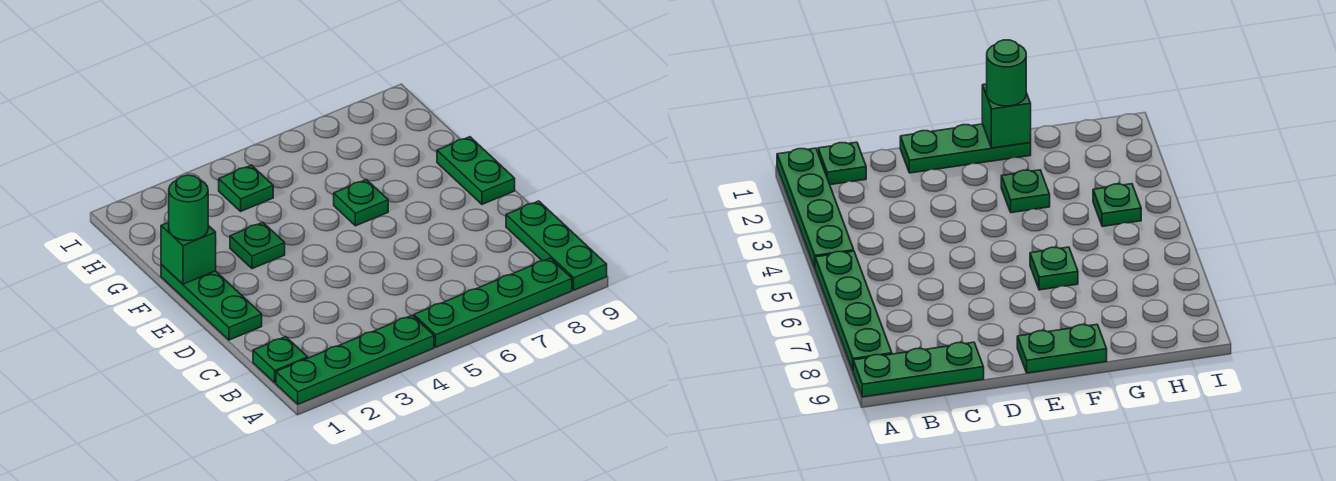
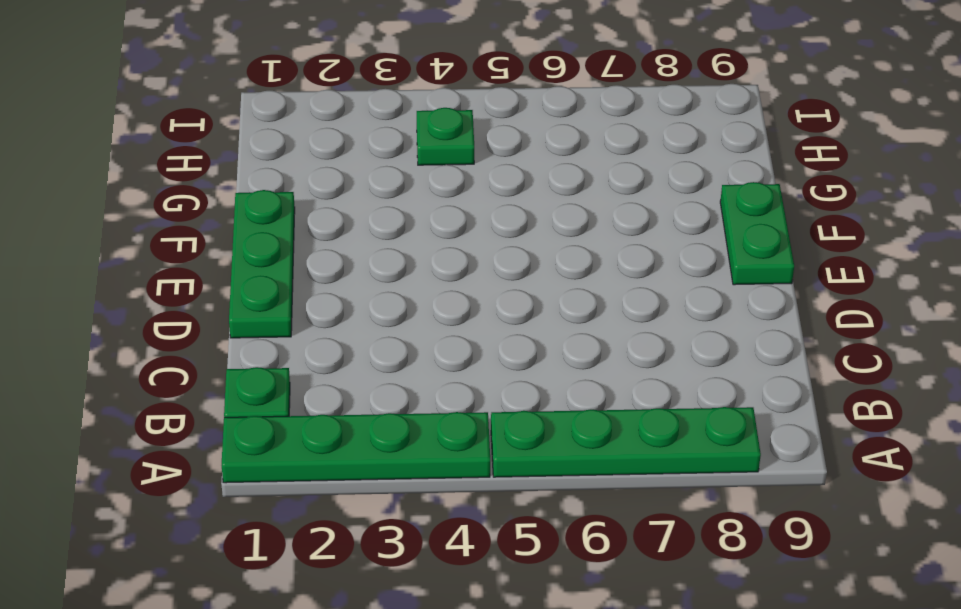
none -> green 1x3 plate [506,201,607,290]
none -> green 1x1 plate [230,222,285,269]

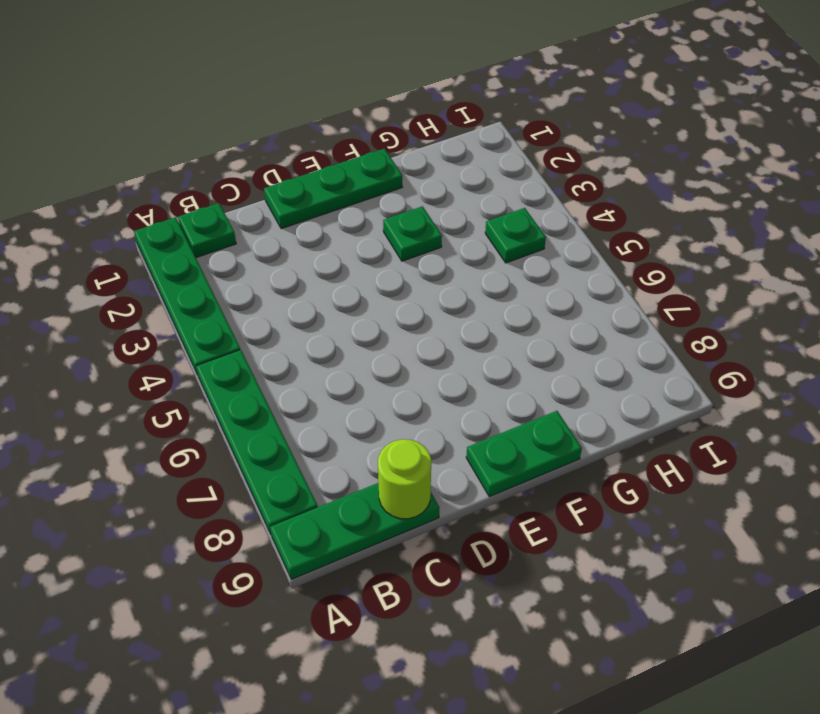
lime 1x1 round brick [378,439,431,519] -> none
none -> green 1x1 plate [334,180,388,226]
none -> green 1x1 brick [161,222,216,284]

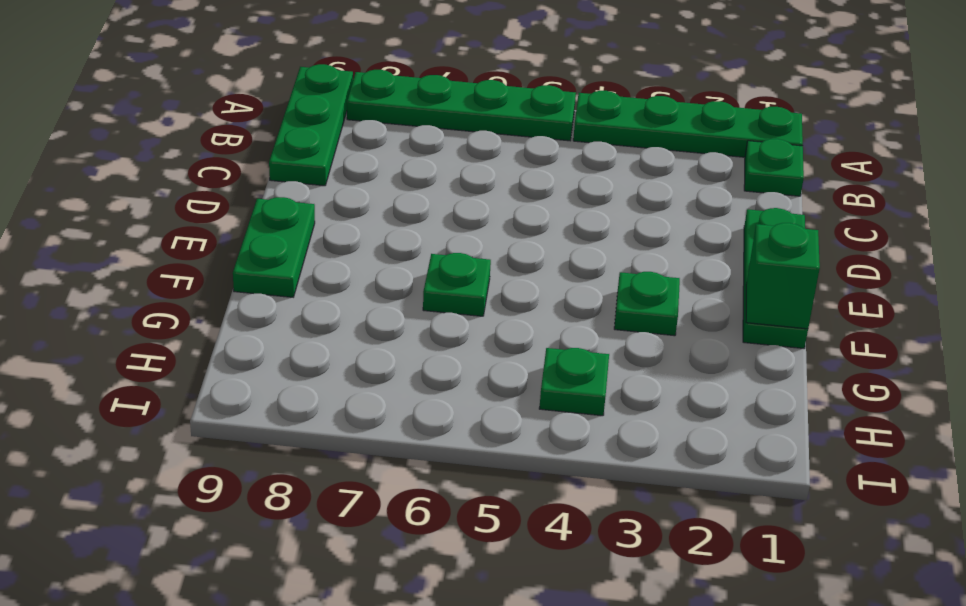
none -> green 1x1 round brick [169,175,208,241]

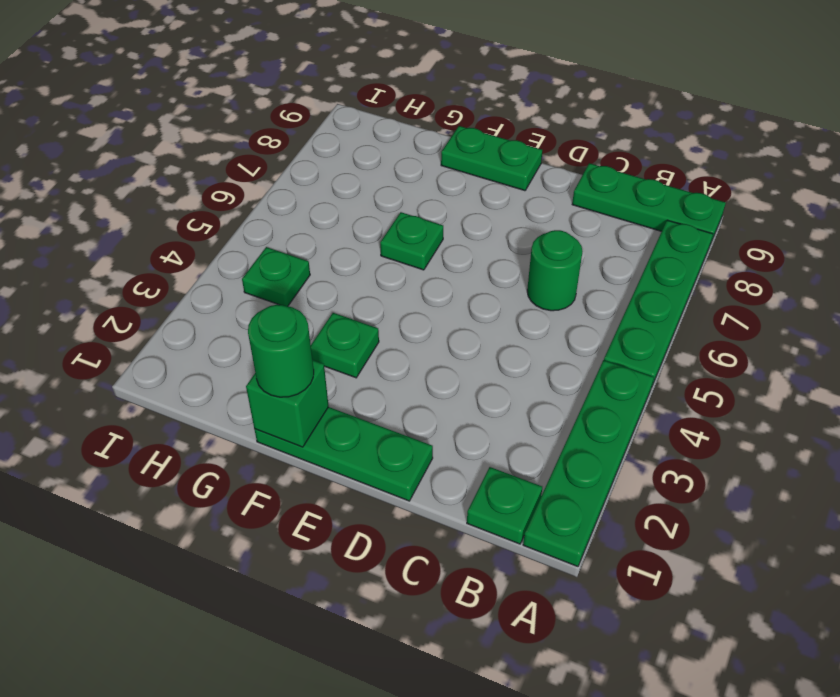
green 1x1 round brick [527,230,583,311] -> none

